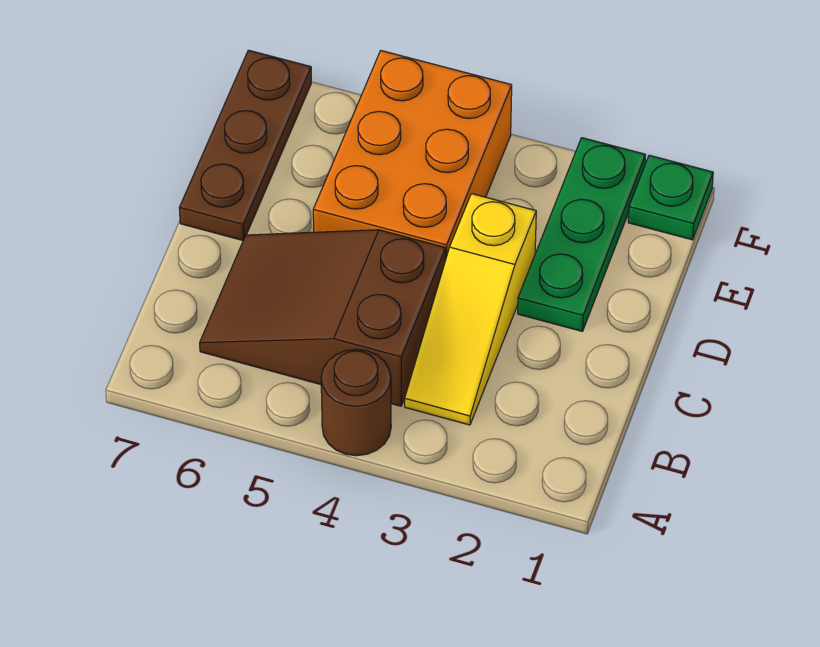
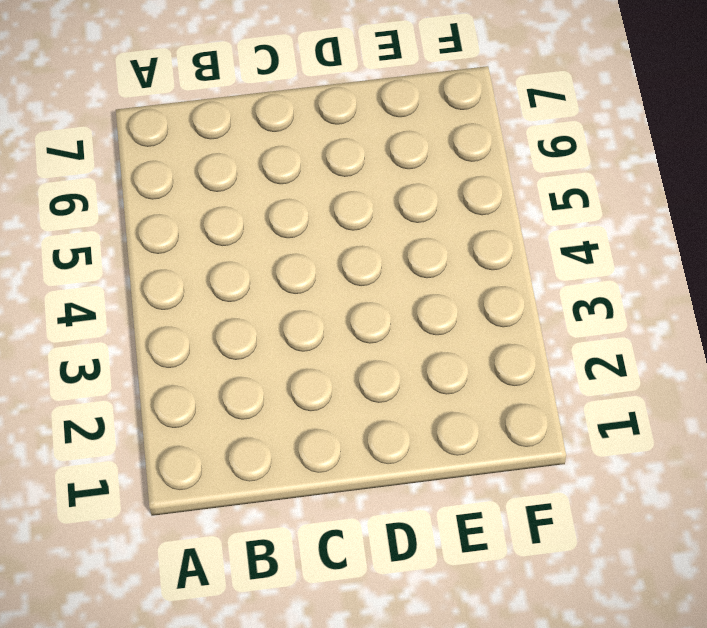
none -> brown 1x1 round brick [321,349,391,456]
none -> yellow 1x3 slope [405,194,536,425]

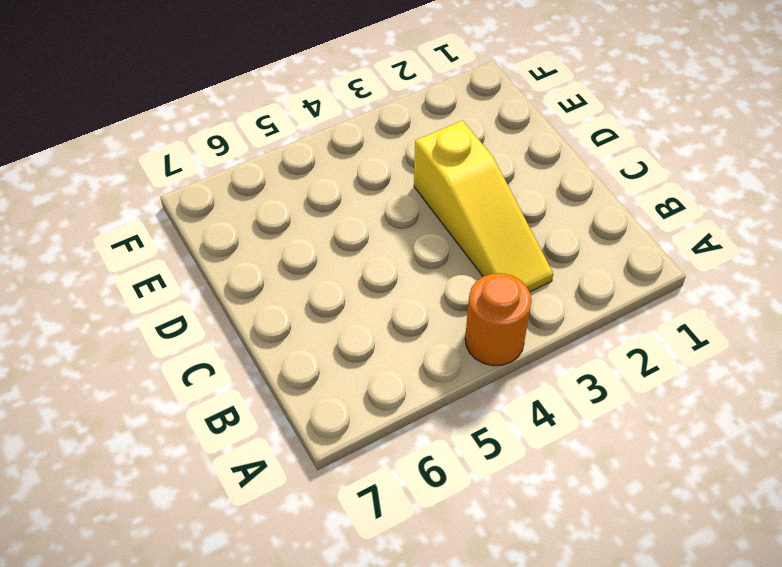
orange 1x1 round brick [465,273,531,366] -> brown 1x1 round brick [321,349,391,456]
none -> brown 2x3 slope [200,230,446,406]
none -> green 1x3 plate [518,138,646,331]

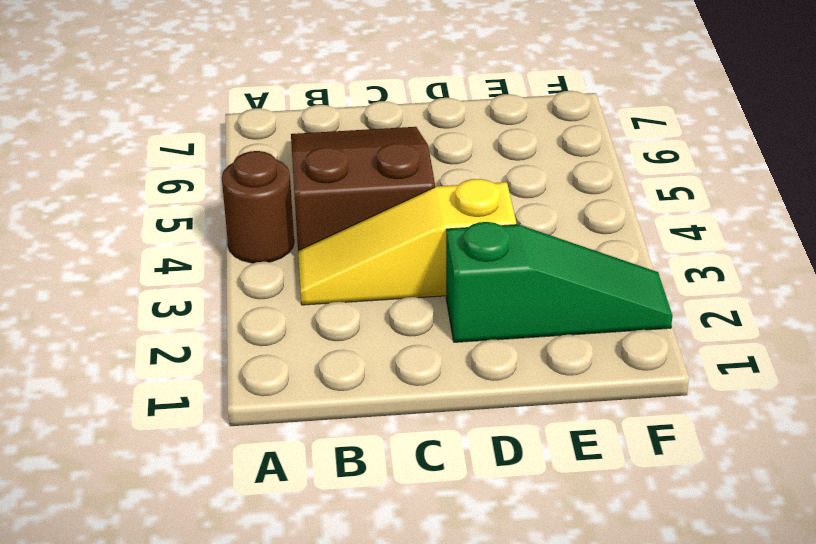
green 1x3 slope [446,222,672,342] -> green 1x3 plate [518,138,646,331]
none -> orange 2x3 brick [313,51,512,257]
none -> brown 1x3 plate [179,50,311,240]

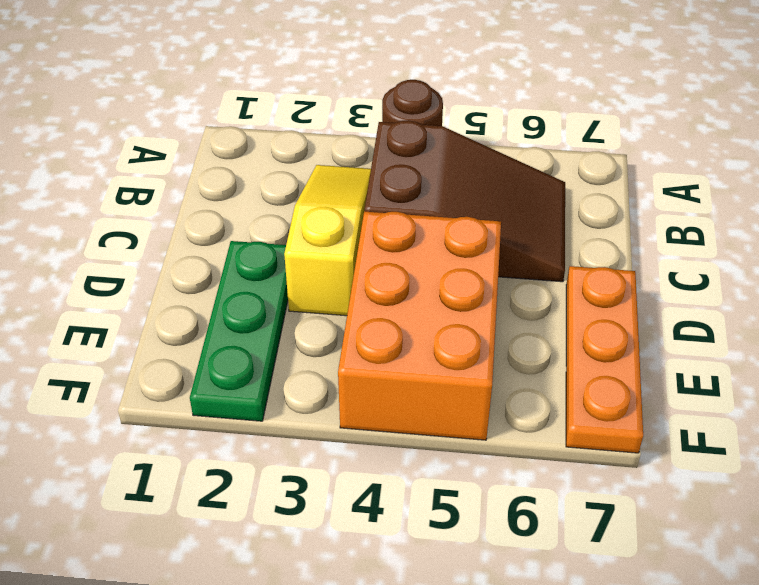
orange 1x3 plate [566,266,643,453] -> brown 1x3 plate [179,50,311,240]
none -> green 1x1 plate [628,155,713,240]

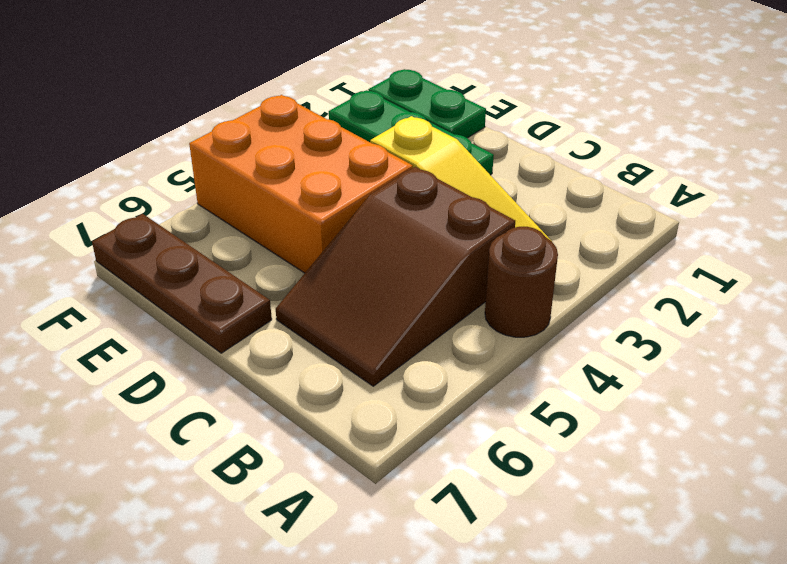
green 1x2 plate [368,69,486,138] -> green 1x1 plate [628,155,713,240]

